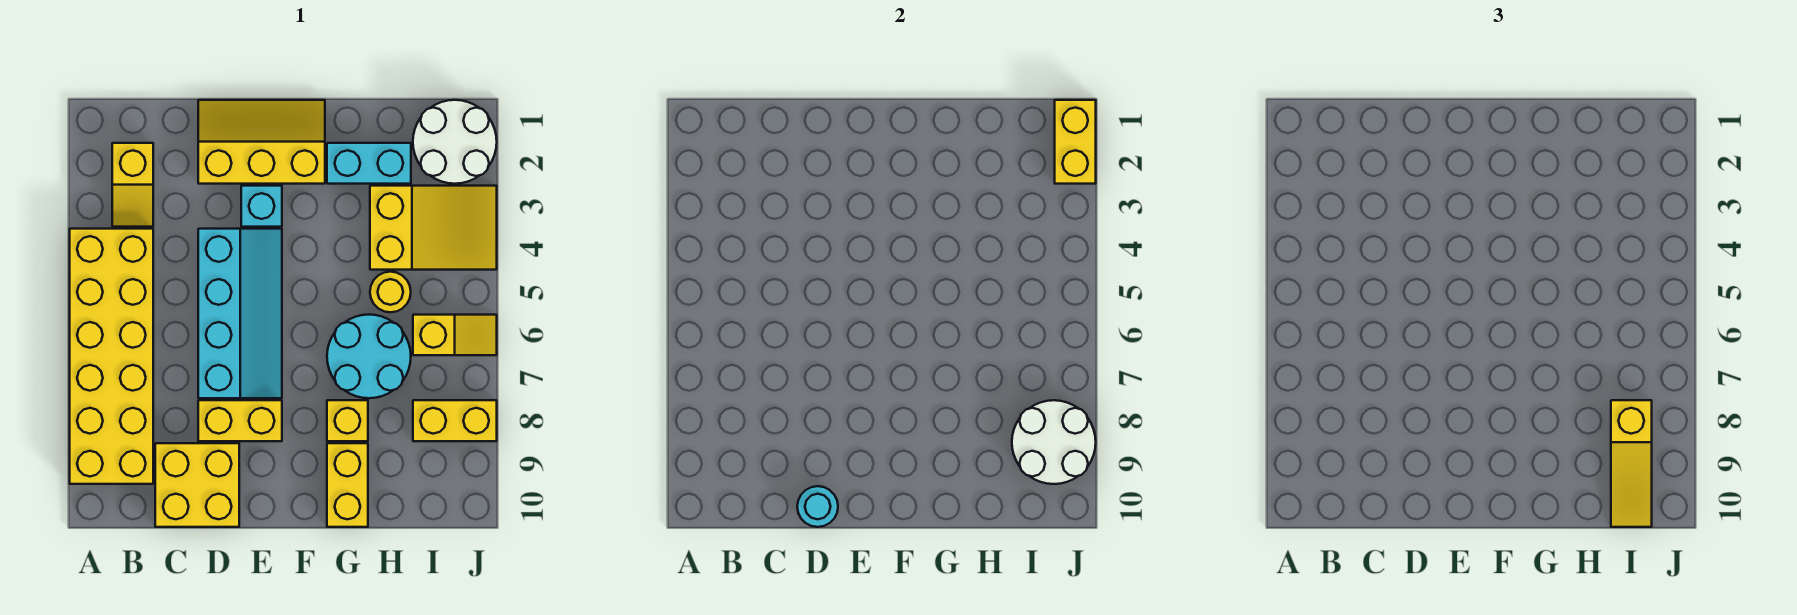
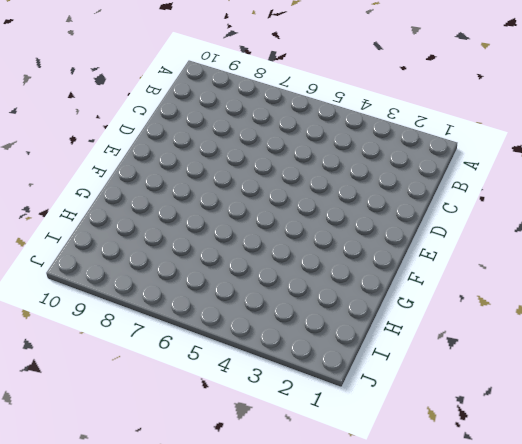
none -> yellow 2x6 brick [70,229,153,484]
none -> yellow 1x2 slope [112,143,153,227]
none -> yellow 2x2 brick [155,443,239,527]

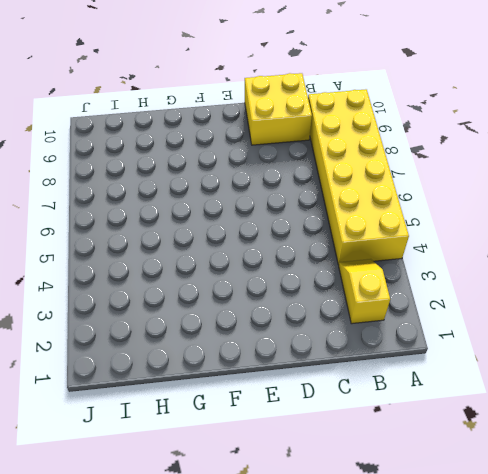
none -> yellow 2x3 slope [198,100,325,184]
none -> cyan 2x4 slope [198,229,282,398]
none -> yellow 1x2 brick [198,400,282,441]

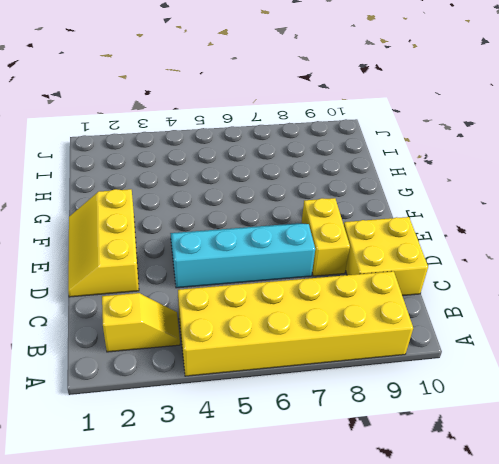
none -> cyan 1x1 brick [241,186,282,227]
none -> cyan 1x2 brick [327,143,411,184]
none -> cyan 2x2 round brick [327,315,411,398]

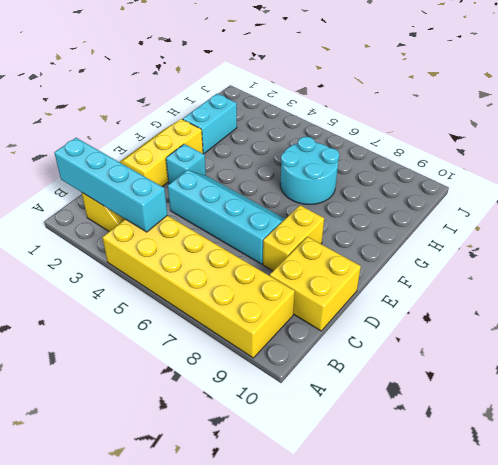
cyan 1x4 brick [54,138,167,232] -> none
none -> yellow 1x1 brick [327,400,368,441]
none -> yellow 1x2 brick [327,443,368,527]
none -> yellow 2x3 slope [370,186,497,270]

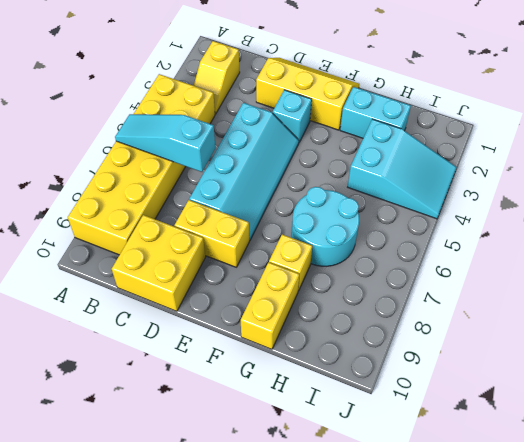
cyan 1x3 slope [115,114,215,172] -> none
cyan 2x3 slope [348,119,457,219] -> yellow 2x3 slope [370,186,497,270]
none -> yellow 1x1 round brick [370,272,411,312]
none -> white 2x2 round brick [413,100,497,184]
none -> yellow 1x2 slope [413,315,497,355]

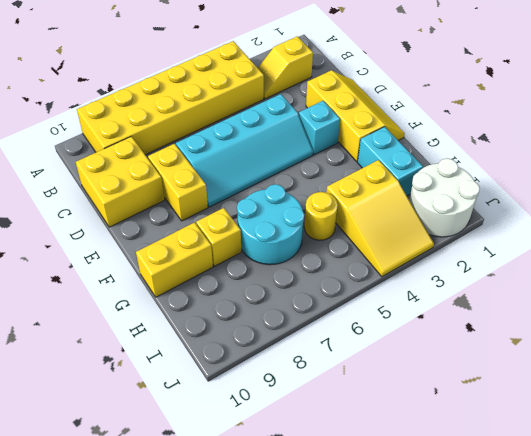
none -> yellow 1x2 slope [413,315,497,355]
none -> yellow 1x2 brick [413,400,497,441]
none -> cyan 1x1 round brick [797,486,838,527]

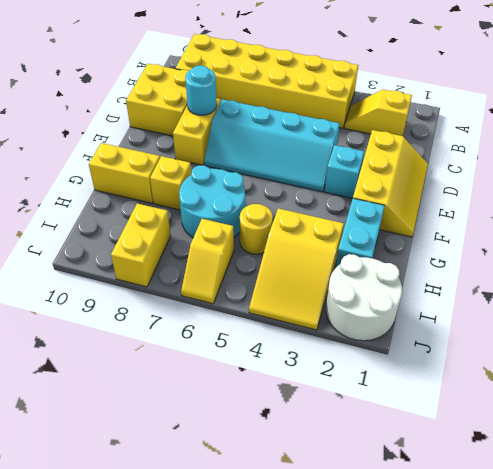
cyan 1x1 round brick [185,66,217,115] -> cyan 1x1 round brick moved to [797,486,838,527]
none -> white 2x2 round brick [1012,400,1096,484]
none -> yellow 1x2 brick [1055,100,1096,184]
none -> yellow 1x3 slope [1611,400,1652,527]

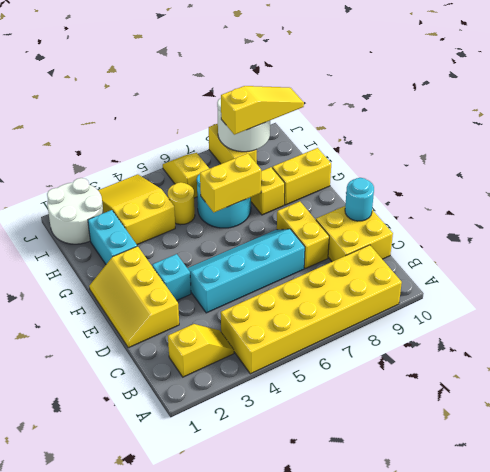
yellow 1x2 brick [200,153,261,212] -> yellow 1x2 brick moved to [1055,100,1096,184]

